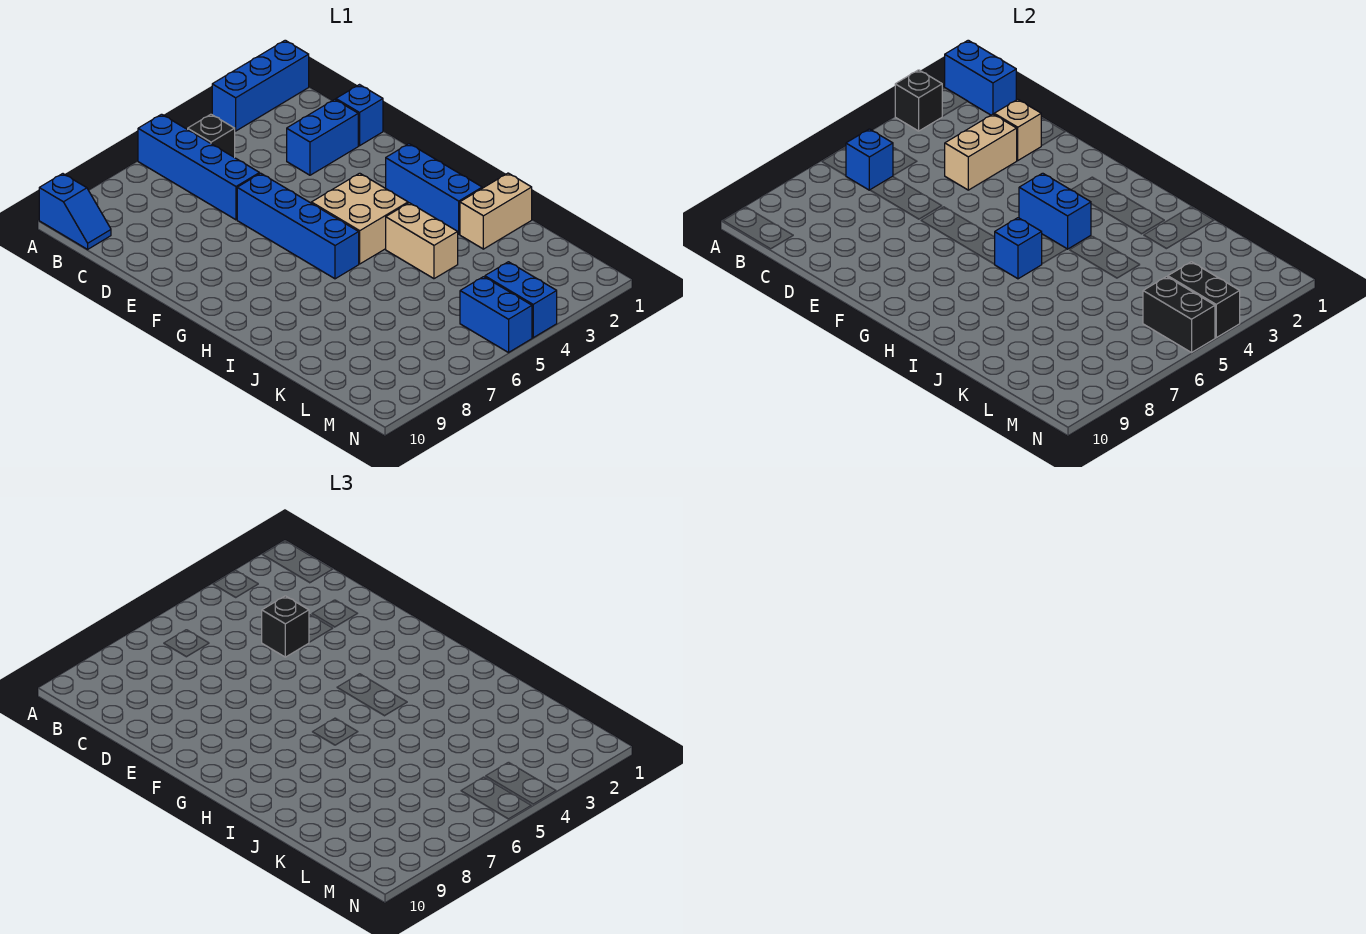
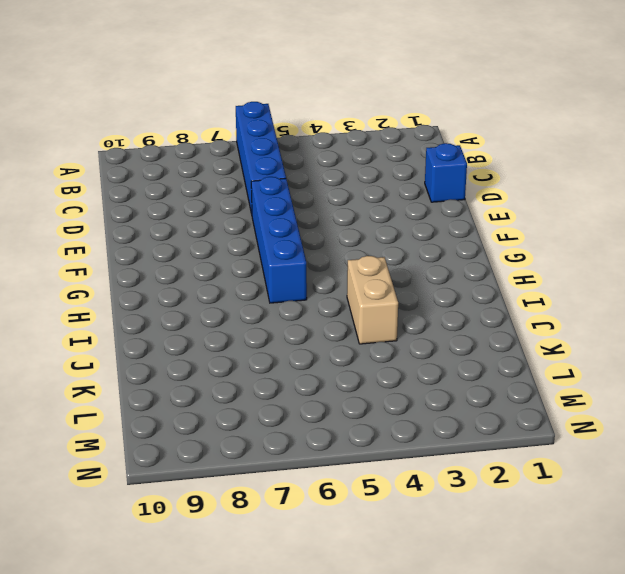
none -> blue 1x3 brick [212,40,309,131]
none -> blue 1x2 slope [39,174,111,249]
none -> black 1x1 brick [188,114,235,157]

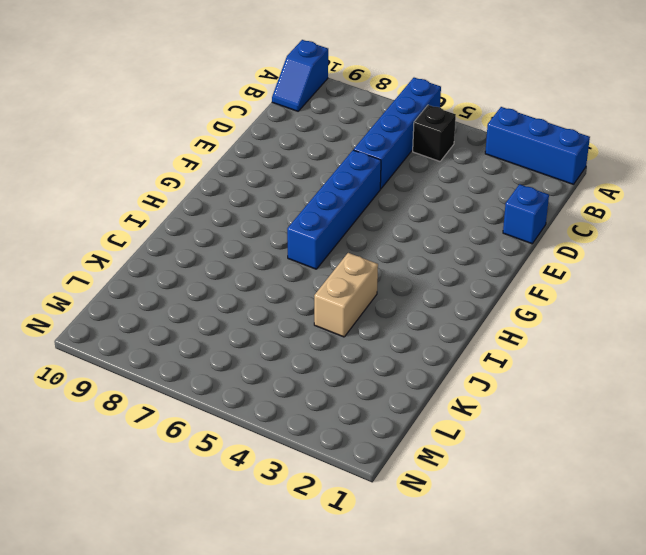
none -> blue 1x2 brick [287,99,358,175]
none -> blue 1x3 brick [386,144,482,234]
none -> tan 2x2 brick [311,173,408,264]

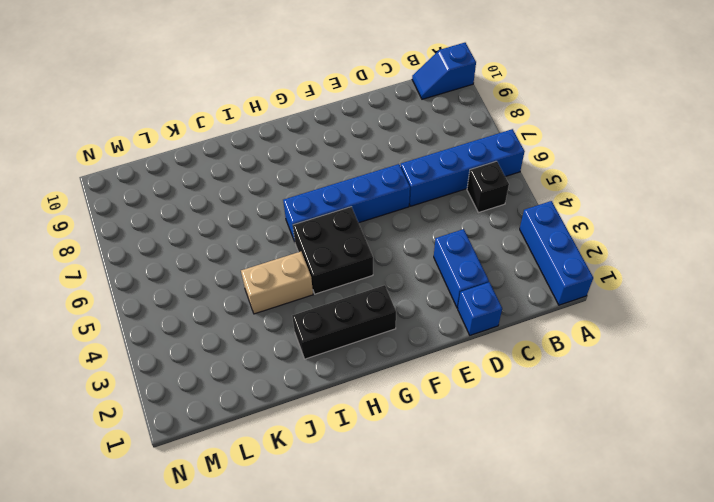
black 1x3 brick [292,285,396,359] -> blue 1x3 brick [386,144,482,234]
black 2x2 brick [293,207,373,294] -> tan 2x2 brick [311,173,408,264]
none -> tan 1x2 brick [460,173,532,249]
none -> blue 1x2 brick [485,262,557,338]
none -> blue 1x2 brick [460,277,532,353]

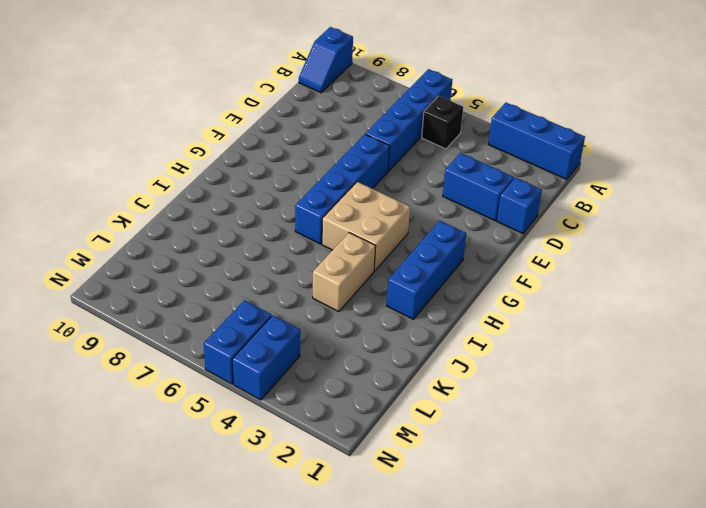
none -> tan 1x2 brick [460,173,532,249]
none -> blue 1x2 brick [945,40,1016,115]
none -> black 1x1 brick [895,70,942,131]

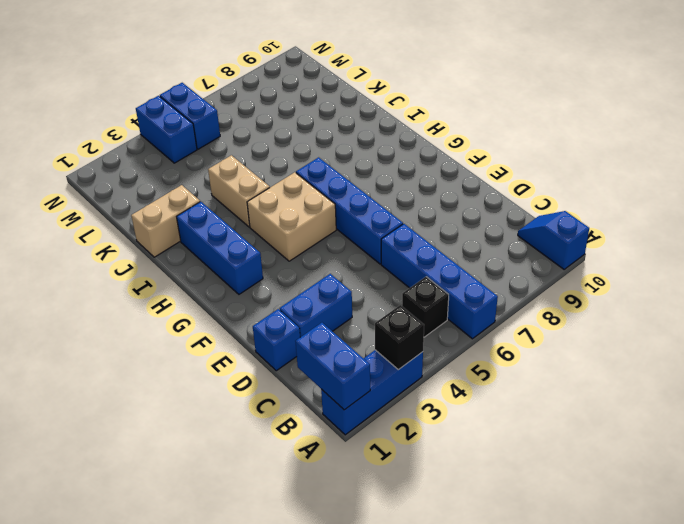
none -> blue 1x1 brick [846,129,893,190]
none -> tan 1x1 brick [994,99,1041,160]
none -> tan 1x2 brick [945,114,1017,190]

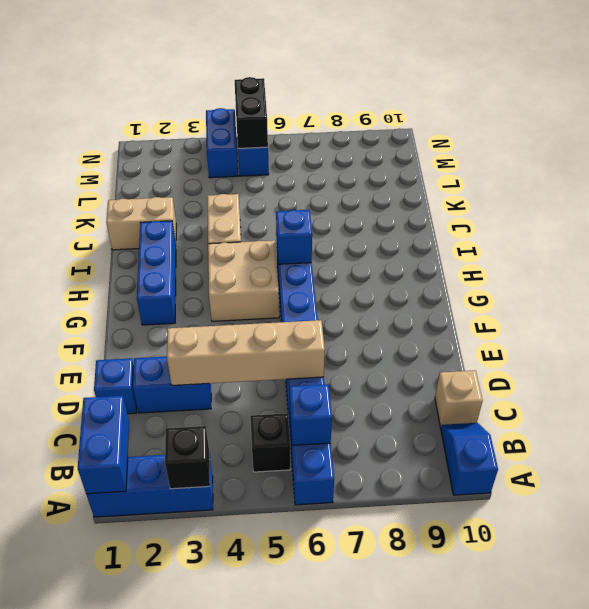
tan 1x1 brick [435,370,483,427] -> tan 1x1 brick moved to [994,99,1041,160]
tan 1x4 brick [167,320,325,385] -> tan 1x2 brick [945,114,1017,190]
none -> blue 1x2 brick [1019,173,1091,249]
none -> black 1x2 brick [1168,262,1240,338]
none -> black 1x1 brick [262,596,309,657]

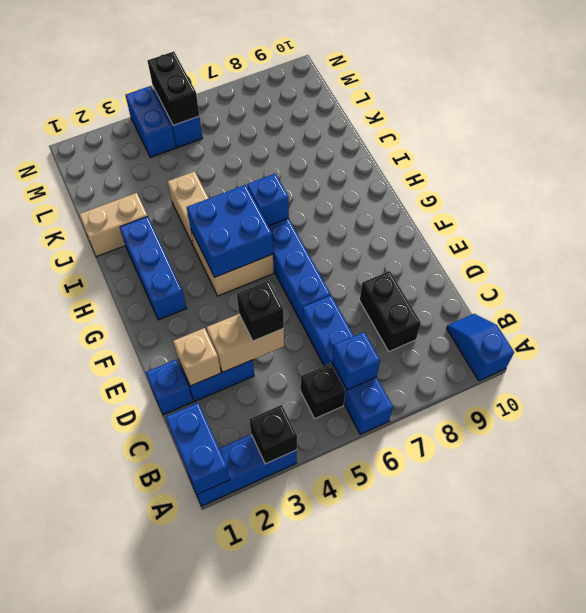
black 1x2 brick [360,271,421,351] -> black 1x2 brick moved to [1168,262,1240,338]
blue 2x2 brick [187,185,273,277] -> blue 1x2 brick [1019,173,1091,249]

